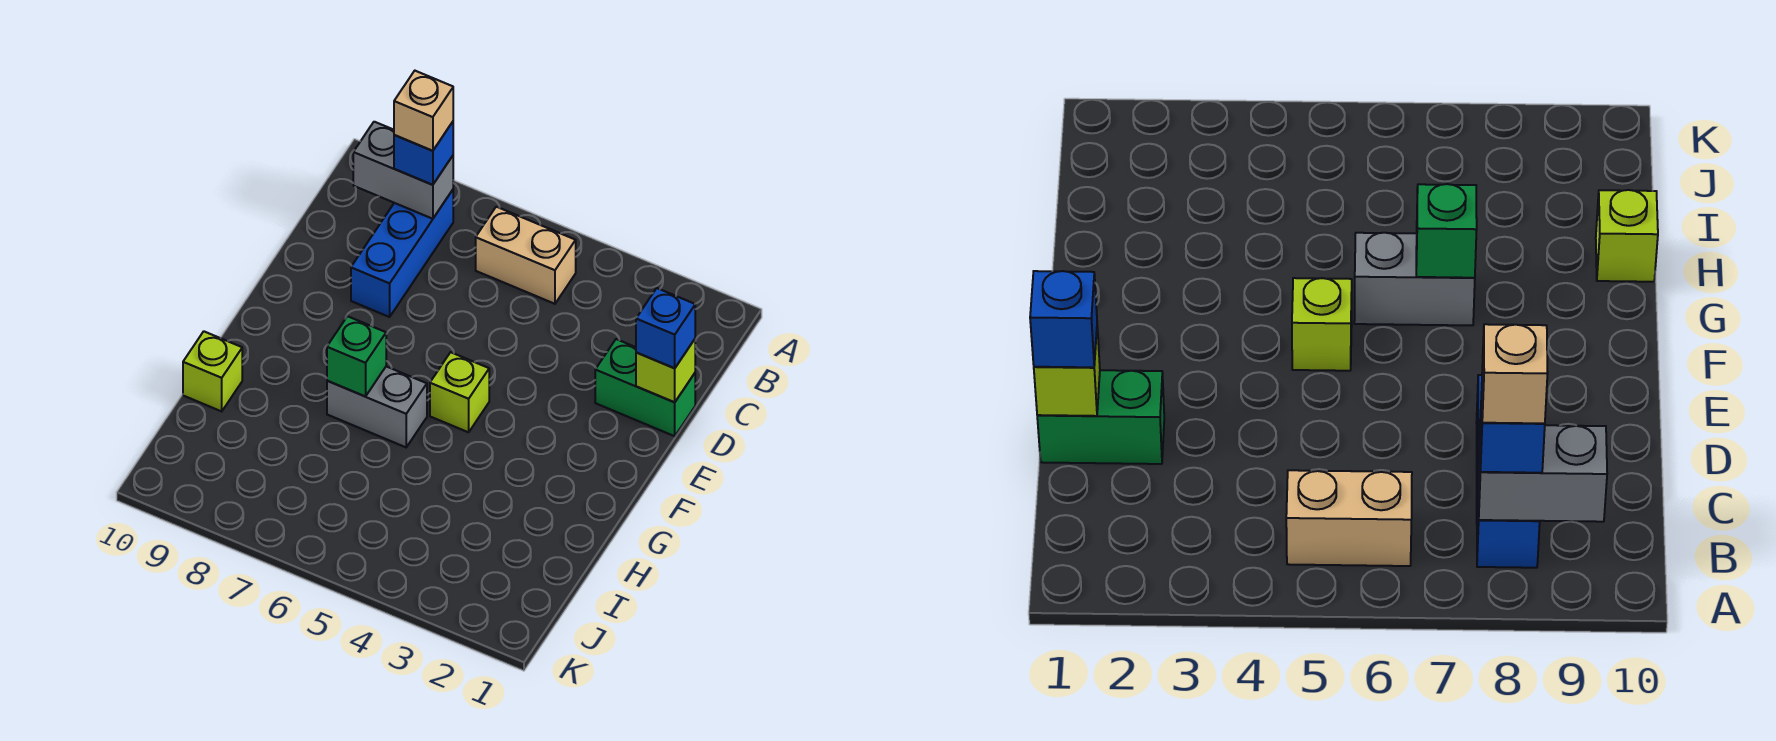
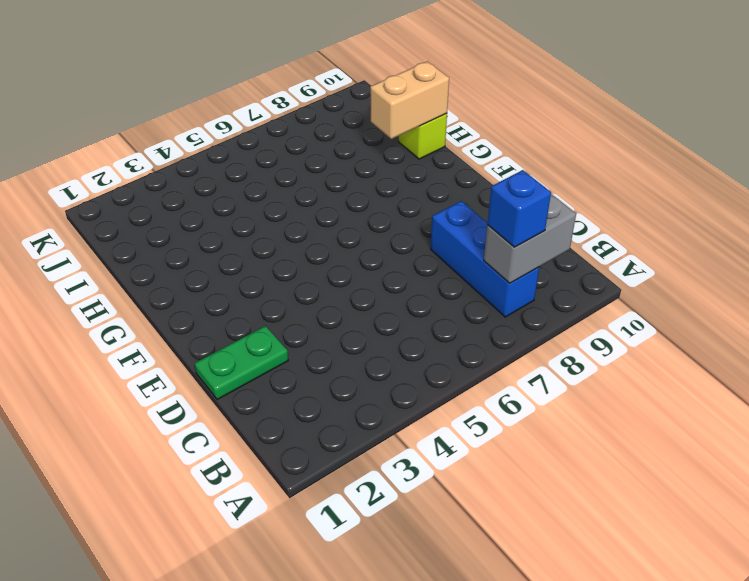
green 1x2 plate [195,326,288,400] -> green 1x2 brick [595,339,695,436]
tan 1x2 brick [370,61,449,139] -> tan 1x2 brick moved to [476,207,576,304]
none -> lime 1x1 brick [430,352,489,432]
none -> grey 1x2 brick [327,366,427,447]
none -> lime 1x1 brick [636,339,695,402]

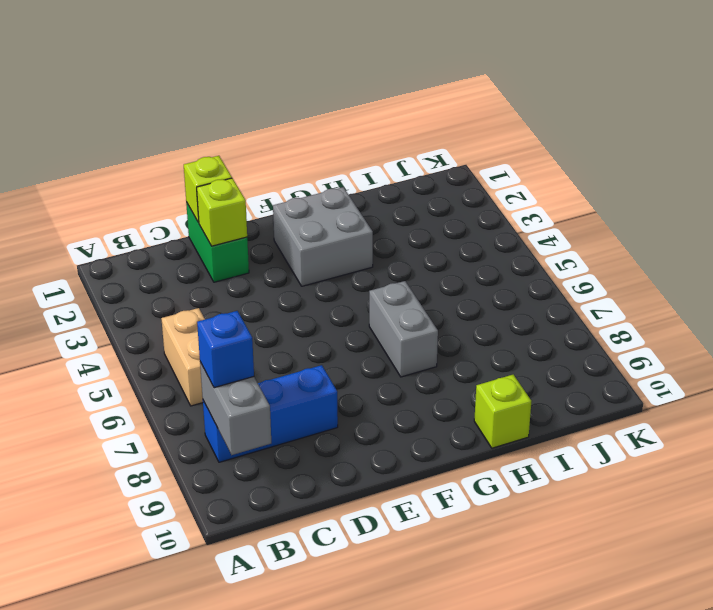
lime 1x1 brick [197,178,247,246] -> lime 1x1 brick moved to [430,352,489,432]
grey 2x2 brick [273,187,373,286] -> none
none -> green 1x1 brick [327,316,386,396]
none -> blue 1x1 brick [636,288,695,368]
none -> tan 1x1 brick [394,71,453,151]

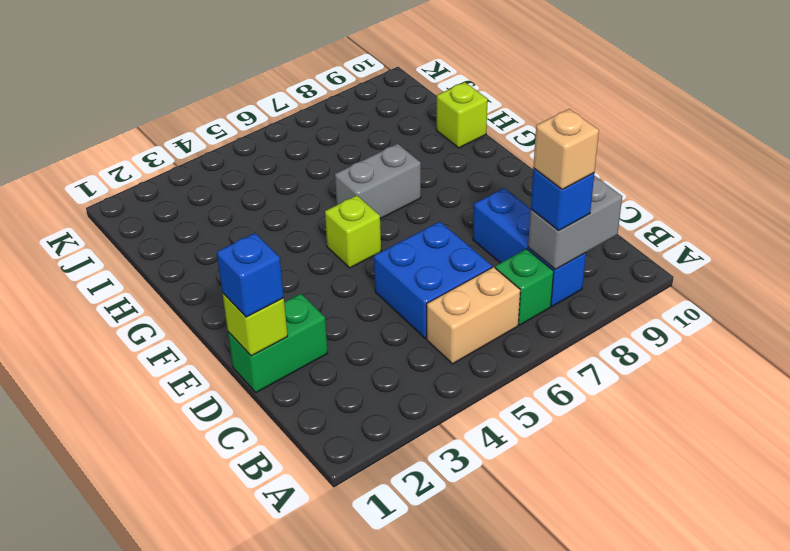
green 1x1 brick [495,249,554,325] -> green 1x1 brick moved to [327,316,386,396]
blue 2x2 brick [374,222,492,339] -> none

